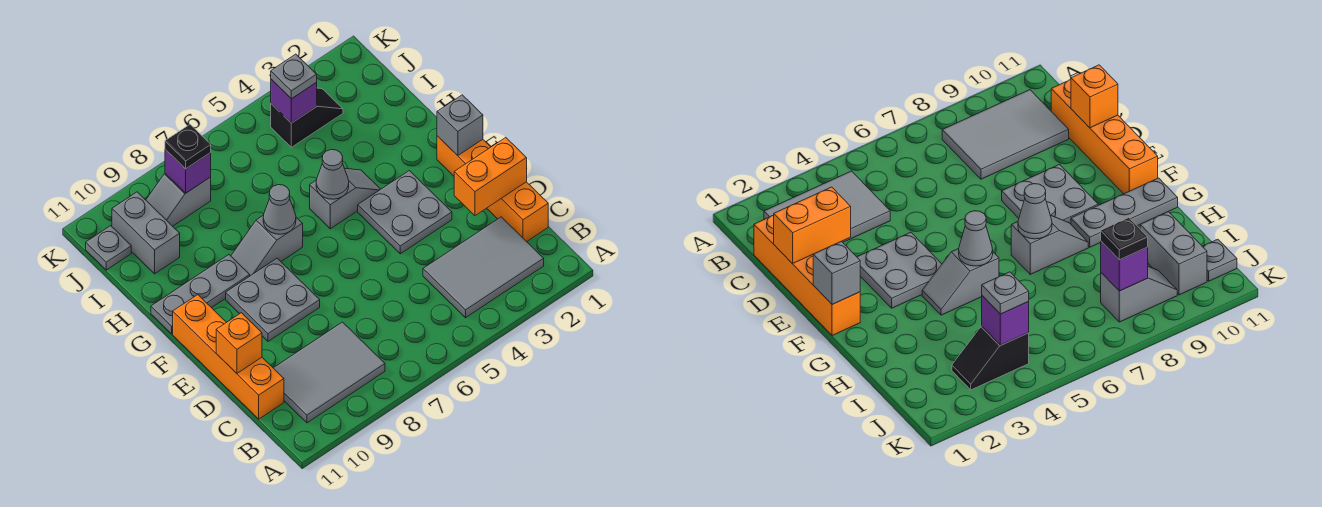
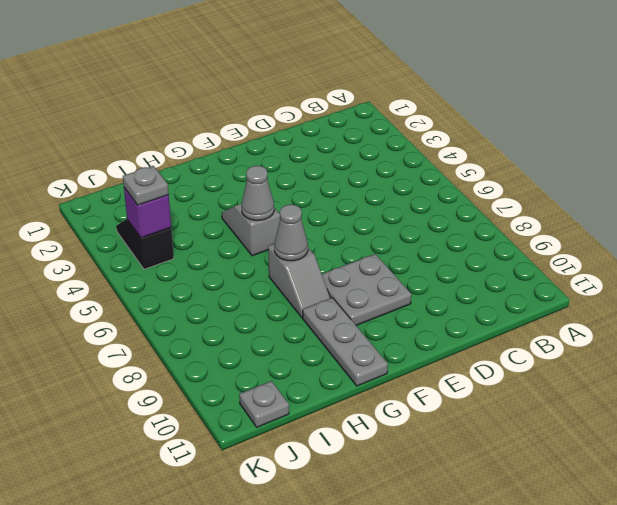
none -> grey 2x3 tile [423,217,544,318]
none -> grey 2x3 tile [274,322,385,423]
none -> orange 1x4 brick [437,136,548,242]

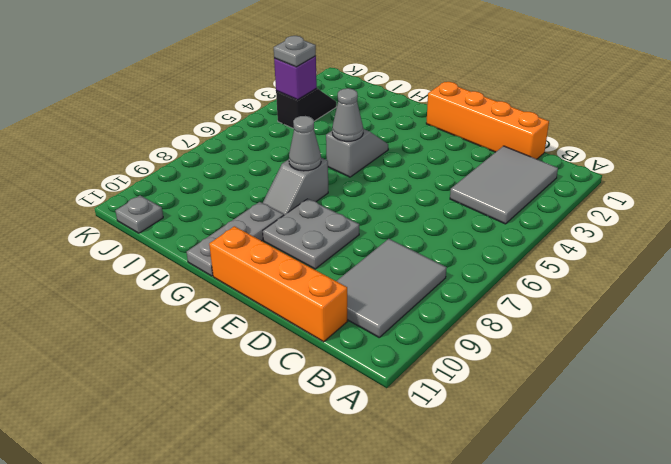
none -> grey 2x2 plate [358,171,452,254]
none -> grey 1x2 brick [112,192,180,274]
none -> grey 1x2 slope [146,174,211,226]

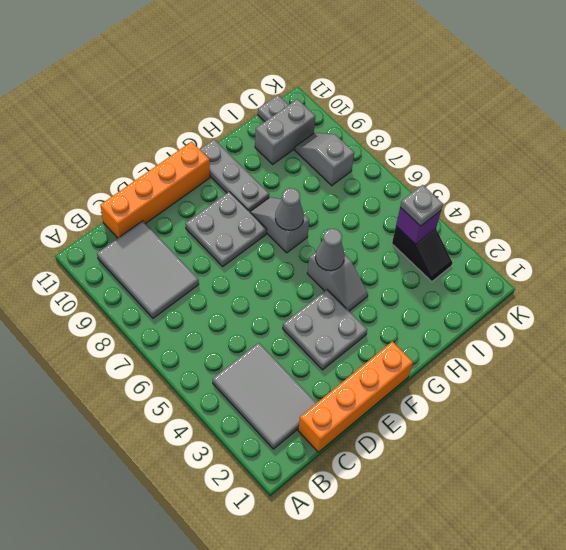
none -> orange 1x2 brick [454,138,527,216]
none -> orange 1x1 brick [216,313,262,373]
none -> grey 1x1 brick [437,95,483,155]

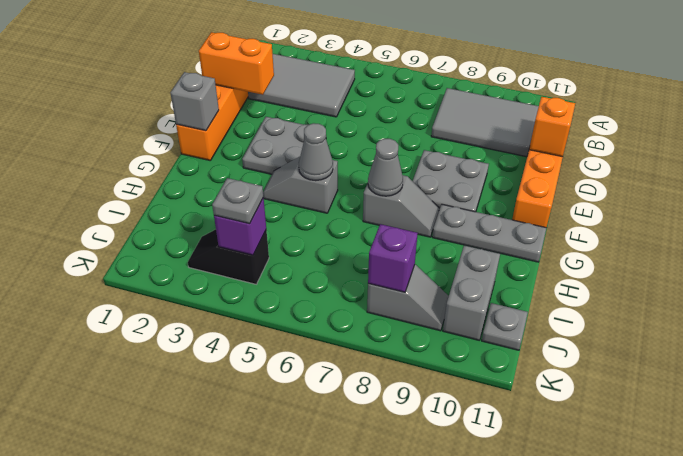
none -> black 1x1 plate [165,125,211,169]

